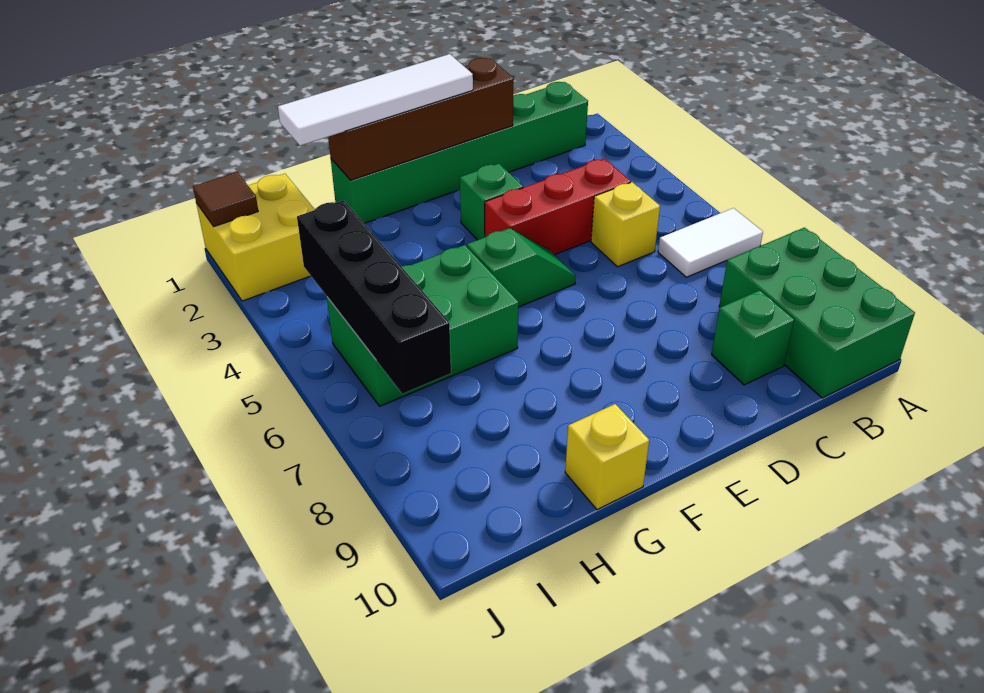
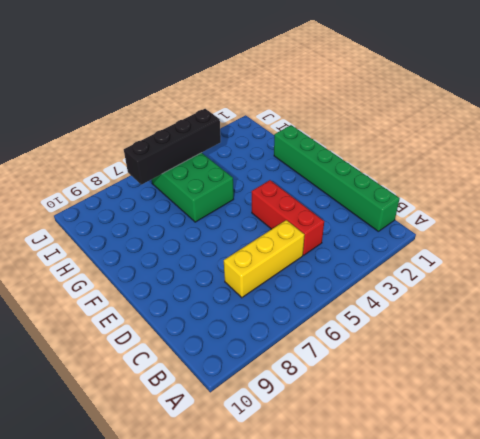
yellow 1x3 brick [224,220,304,298] -> yellow 1x1 brick [591,182,660,267]
none -> white 1x2 tile [658,208,763,277]
none -> green 2x3 brick [719,228,915,398]
none -> green 1x1 brick [712,290,794,385]

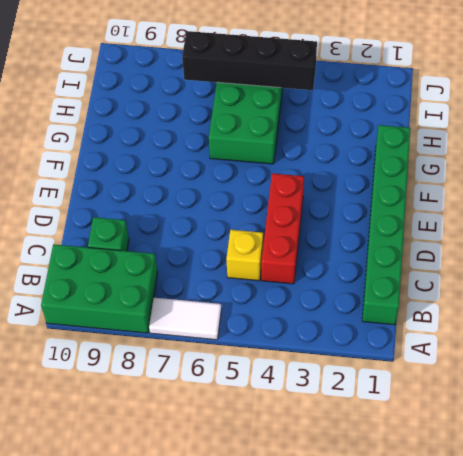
white 1x2 tile [149,298,222,340] -> white 1x2 tile turned to [658,208,763,277]
none -> green 1x1 brick [460,163,523,240]
none -> green 1x2 slope [467,228,576,307]
none -> yellow 1x1 brick [565,404,649,510]

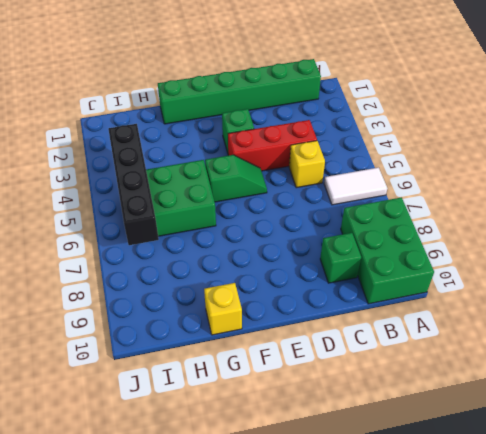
none -> yellow 2x2 brick [196,174,315,301]
none -> brown 1x4 brick [328,58,514,180]
none -> brown 1x1 tile [193,172,258,226]

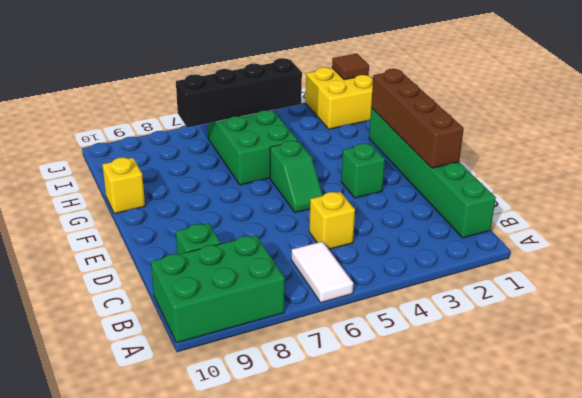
none -> red 1x3 brick [485,159,631,255]
none -> white 1x4 tile [278,54,473,146]

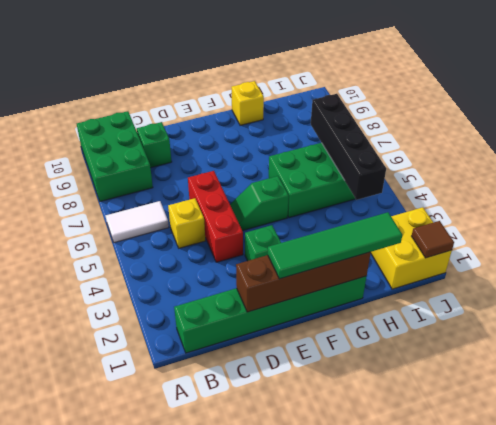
red 1x3 brick [188,171,243,262] -> red 1x3 brick turned to [485,159,631,255]
green 1x4 tile [268,212,402,279] -> white 1x4 tile [278,54,473,146]

